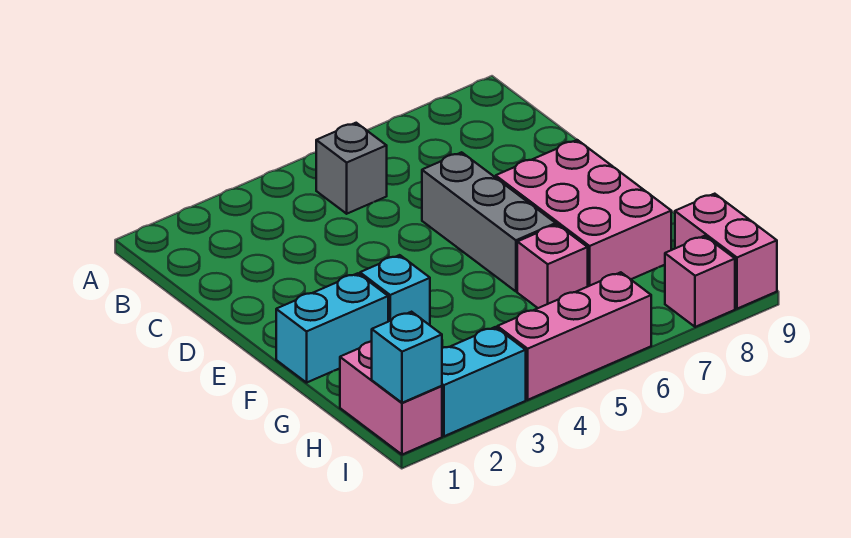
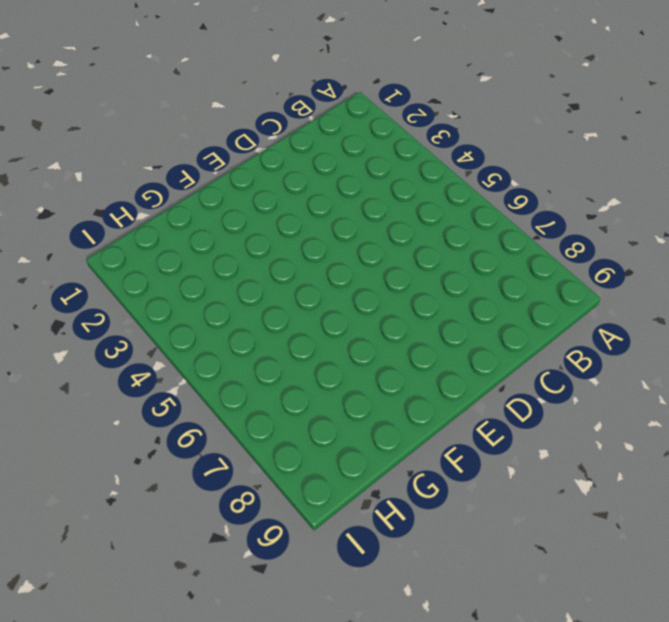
none -> grey 1x1 brick [316,123,387,214]
none -> grey 1x3 brick [422,152,556,291]
none -> pink 2x3 brick [496,140,671,286]

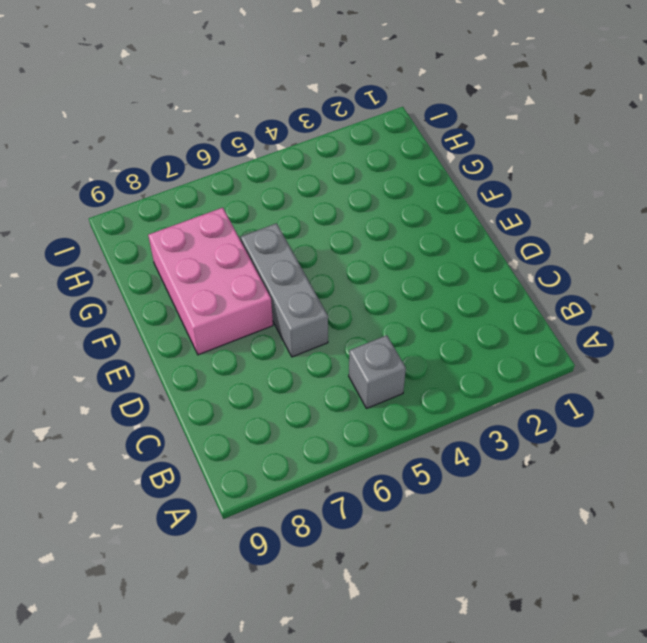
none -> cyan 1x2 brick [276,273,388,383]
none -> cyan 1x1 brick [360,255,430,325]
none -> pink 1x1 brick [517,224,588,308]

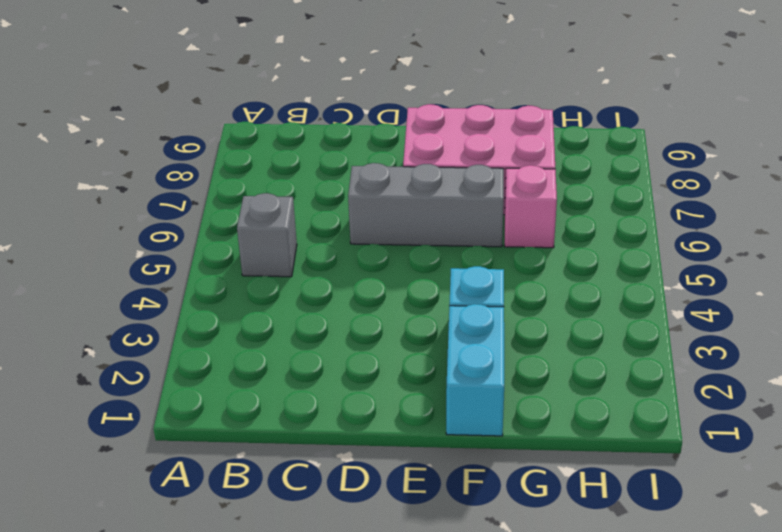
none -> pink 1x2 brick [340,342,442,455]
none -> pink 1x2 brick [675,194,777,309]
none -> cyan 1x2 brick [442,327,526,436]

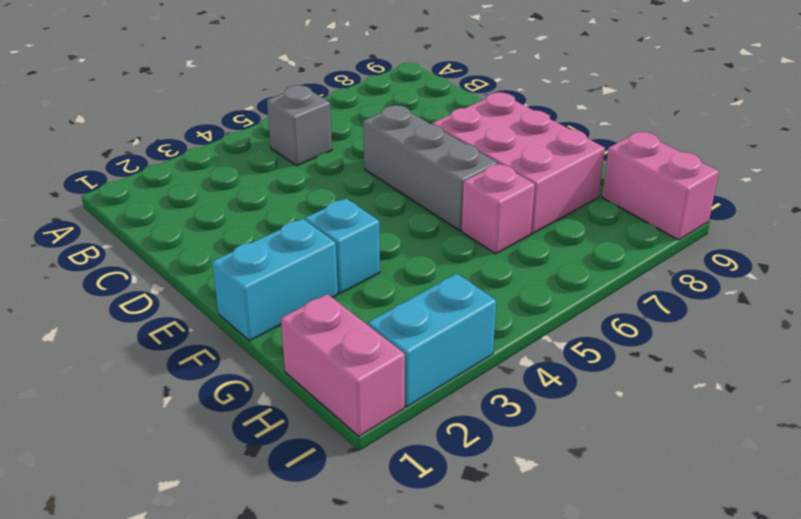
none -> pink 1x3 brick [497,272,651,400]
none -> pink 1x1 brick [665,236,735,327]
none -> cyan 1x1 brick [372,312,442,403]

